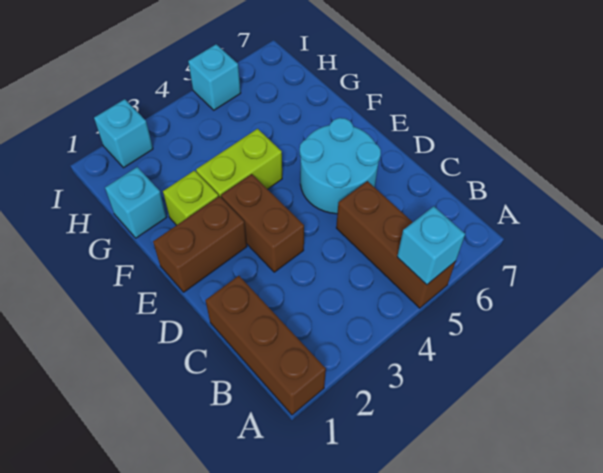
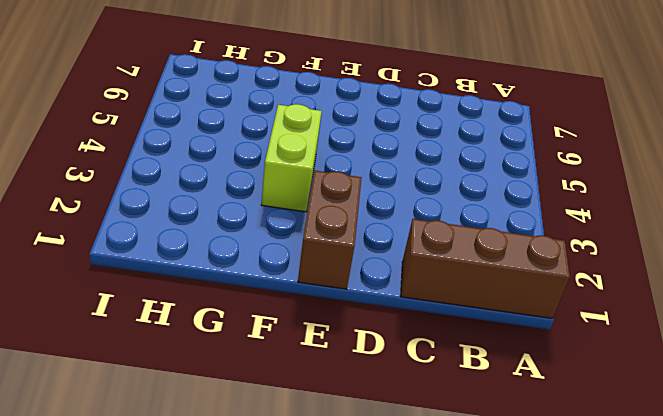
none -> brown 1x3 brick [336,181,456,308]
none -> brown 1x2 brick [221,174,304,272]

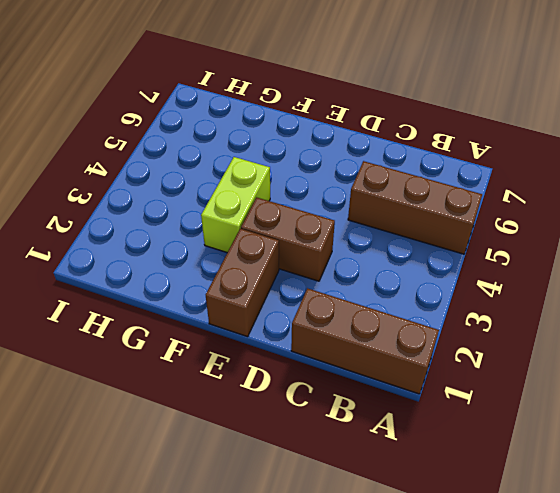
none -> cyan 2x2 round brick [300,118,381,214]
none -> lime 1x1 brick [163,170,219,225]

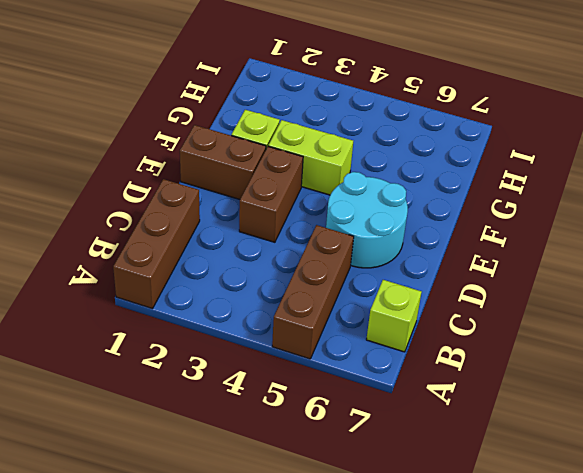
lime 1x1 brick [366,280,422,352] -> none
none -> cyan 1x1 brick [105,167,167,238]
none -> cyan 1x1 brick [94,99,153,168]

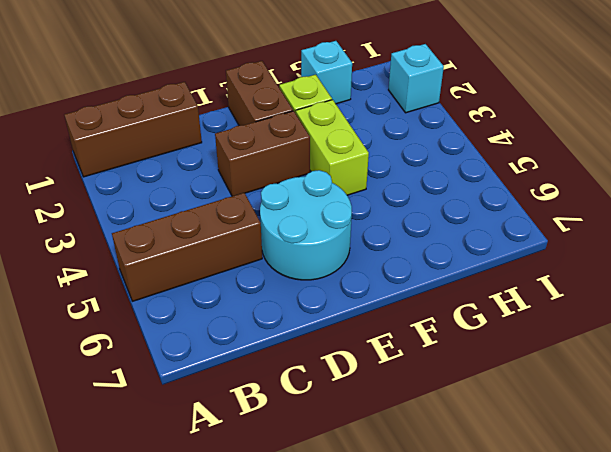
none -> cyan 1x1 brick [188,44,241,110]
none -> cyan 1x1 brick [397,206,465,285]

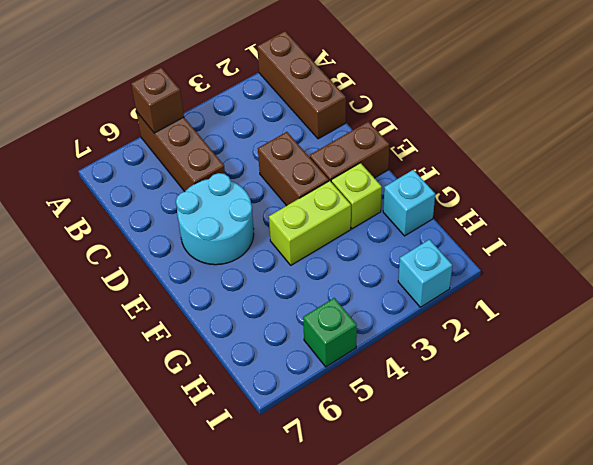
brown 1x1 brick [131,67,184,133] -> cyan 1x1 brick [397,206,465,285]
green 1x1 brick [303,298,357,367] -> cyan 1x1 brick [188,44,241,110]

